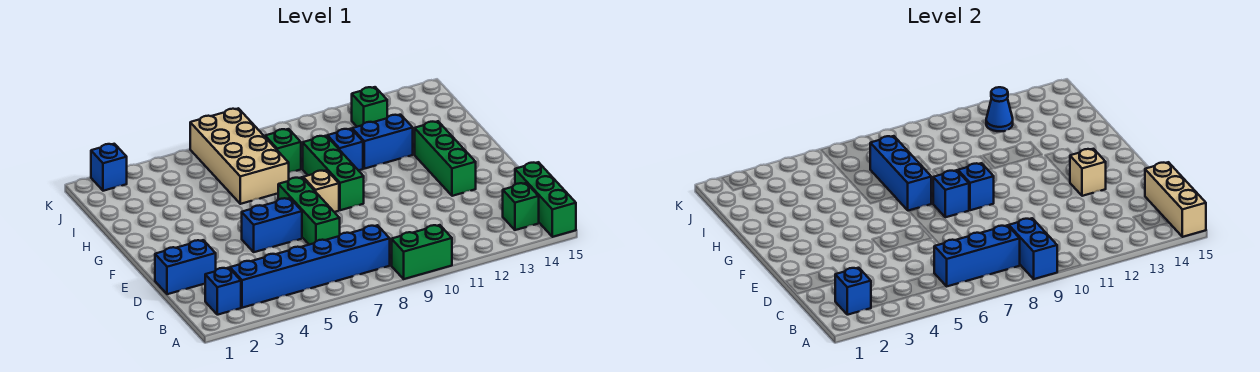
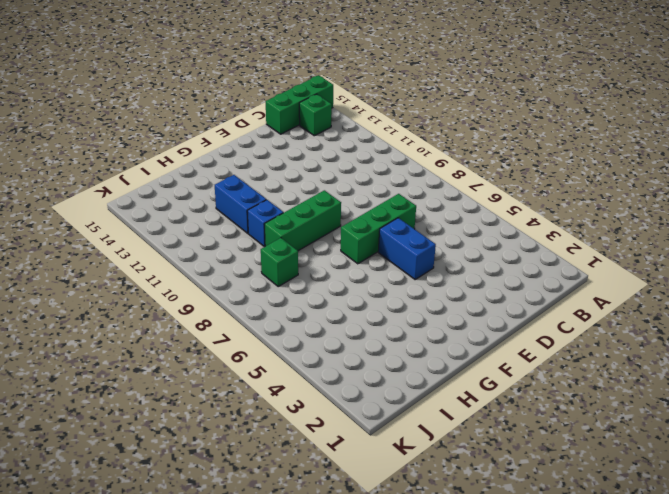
none -> green 1x2 brick [392,225,452,279]
none -> blue 1x1 brick [205,268,241,315]
none -> blue 1x6 brick [230,225,390,308]

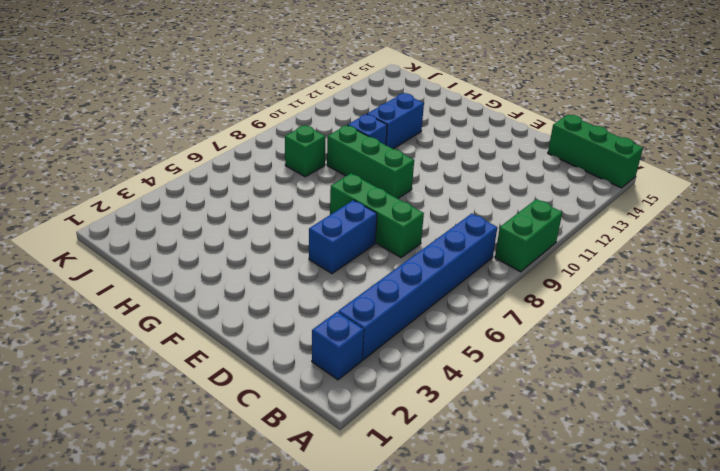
none -> green 1x1 brick [503,183,539,230]
none -> blue 1x2 brick [155,240,216,294]
none -> green 1x3 brick [415,121,476,196]

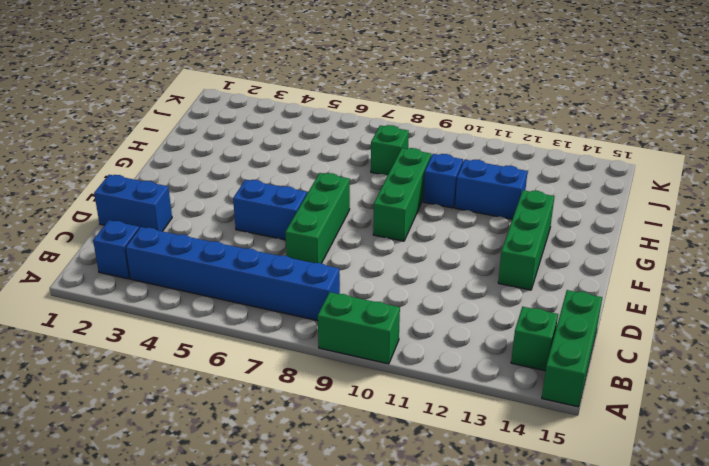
none -> tan 1x1 brick [303,170,339,212]
none -> tan 2x4 brick [190,108,289,204]
none -> green 1x1 brick [352,87,387,127]

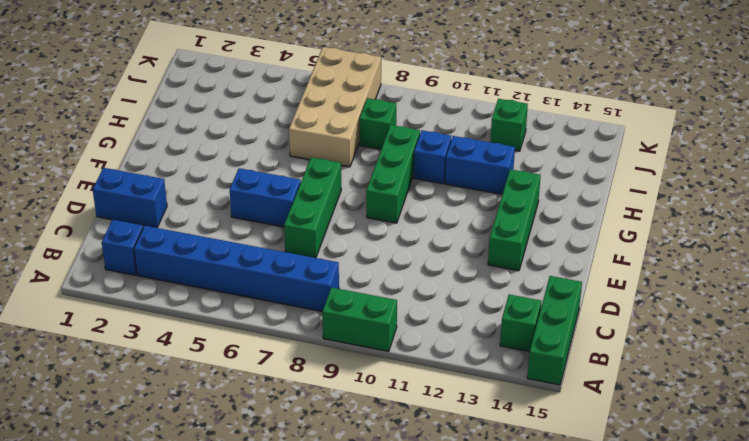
none -> tan 1x1 brick [303,170,339,212]
none -> blue 1x1 brick [91,144,127,191]
none -> blue 1x2 brick [1009,218,1057,279]

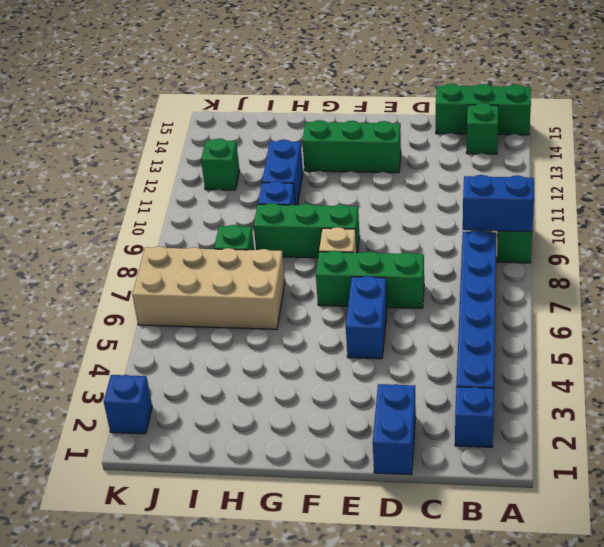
none -> tan 1x3 brick [1145,162,1206,237]
none -> blue 1x1 brick [835,268,871,315]
none -> blue 1x3 brick [934,225,1020,286]

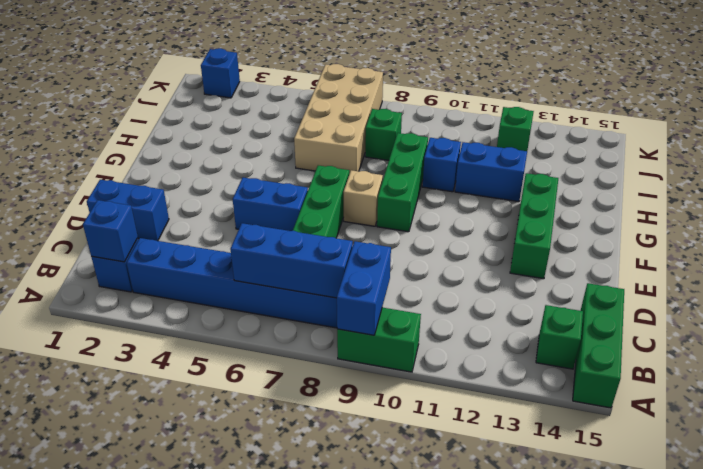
none -> tan 1x3 brick [1145,162,1206,237]
none -> tan 1x1 brick [1070,149,1106,196]
none -> blue 1x1 brick [933,170,969,217]

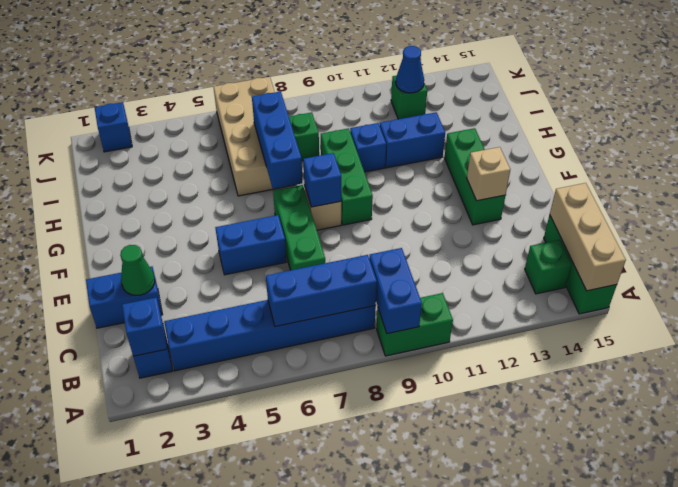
green 1x1 cone [120,245,155,295] -> none
none -> blue 1x1 brick [958,163,994,210]

